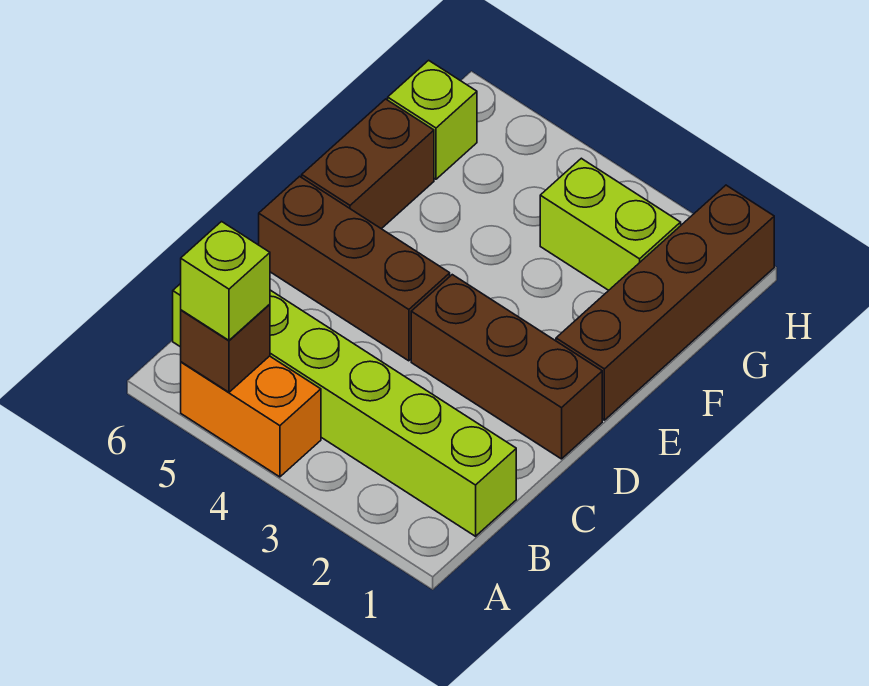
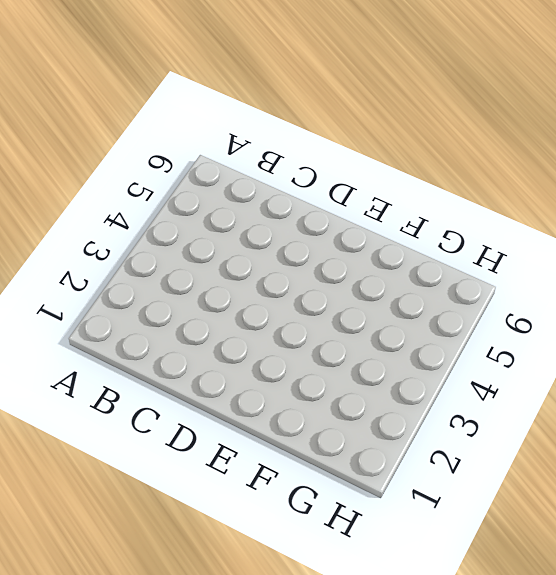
none -> orange 1x2 brick [181,356,321,477]
none -> lime 1x6 brick [173,284,516,536]

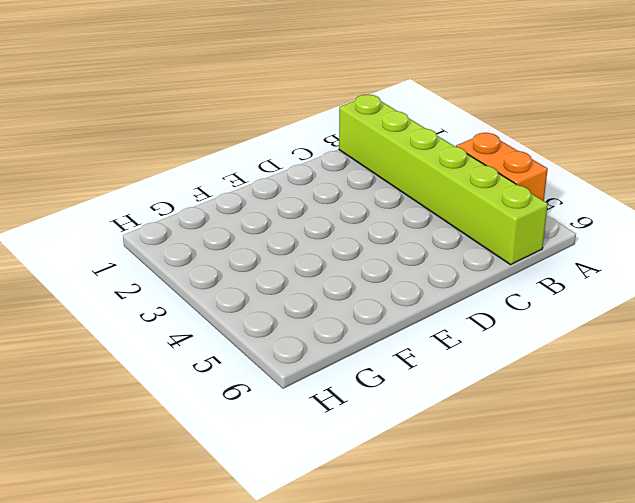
none -> brown 1x3 brick [411,275,602,459]
none -> brown 1x3 brick [259,176,450,361]

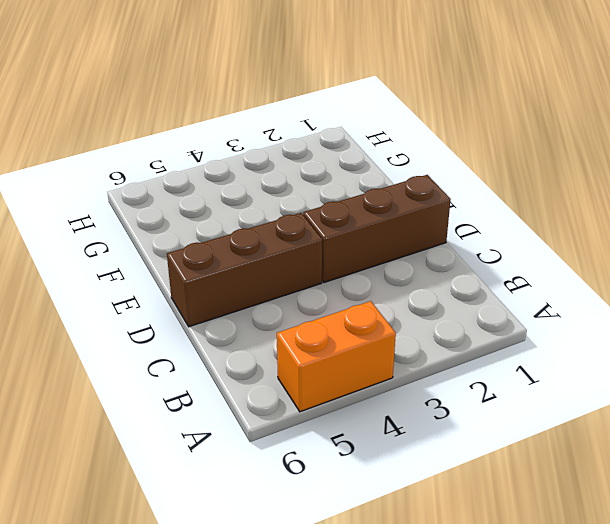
none -> lime 1x6 brick [173,284,516,536]
none -> brown 1x4 brick [556,185,774,420]

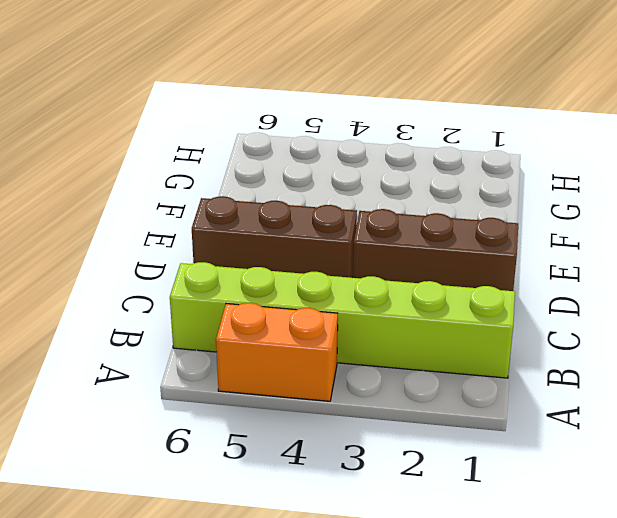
none -> brown 1x4 brick [556,185,774,420]
none -> brown 1x2 brick [302,99,434,229]

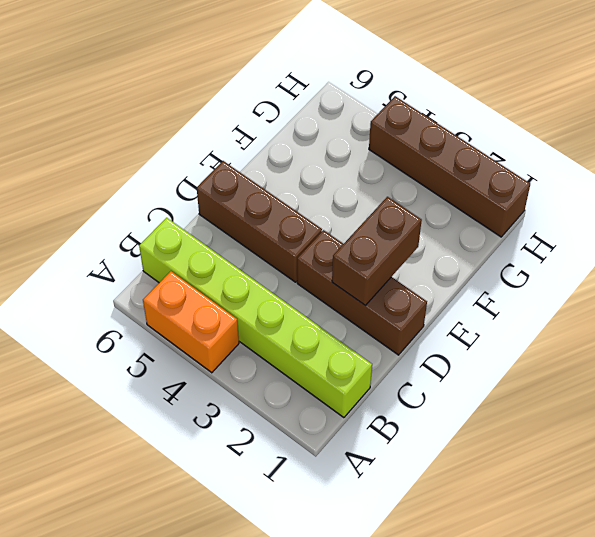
brown 1x2 brick [332,197,422,305] -> brown 1x2 brick moved to [302,99,434,229]
brown 1x4 brick [369,96,530,237] -> brown 1x4 brick turned to [556,185,774,420]
none -> lime 1x2 brick [540,158,681,290]
none -> lime 1x1 brick [388,60,477,179]

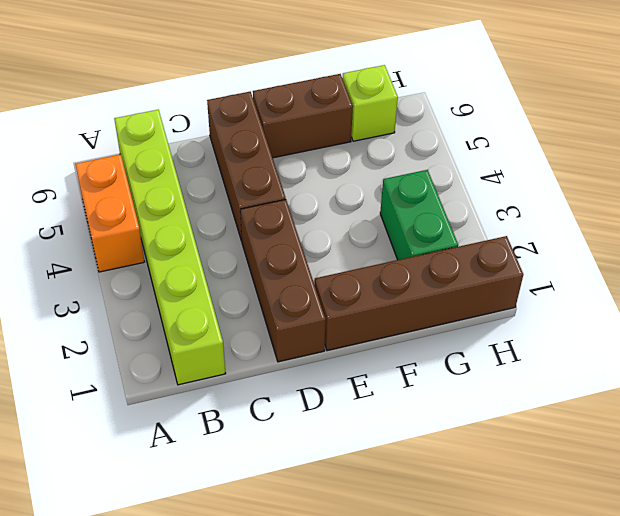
green 1x2 brick [380,170,458,260] -> lime 1x2 brick [540,158,681,290]
none -> brown 1x1 brick [181,304,270,392]
none -> lime 1x1 brick [181,222,270,340]

